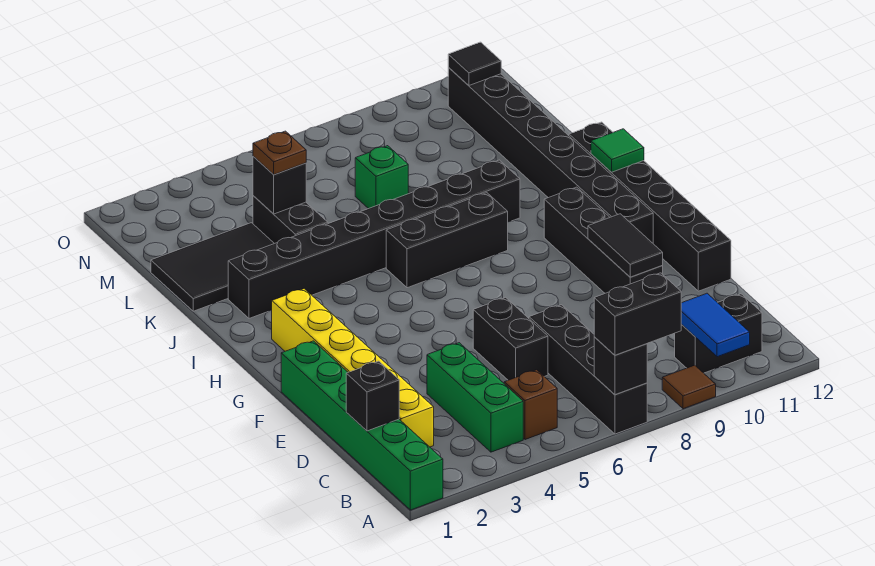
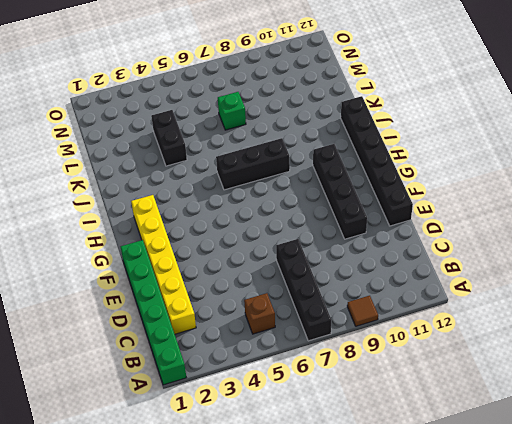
none -> green 1x3 brick [427,343,523,452]
none -> black 1x2 brick [675,294,762,373]
none -> black 1x2 brick [473,297,548,380]

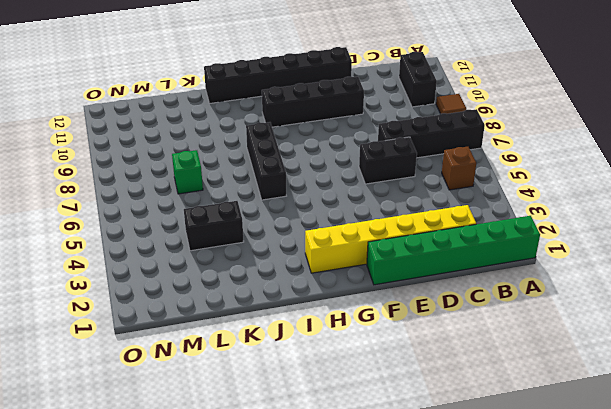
none -> green 1x3 brick [427,343,523,452]
none -> black 1x8 brick [448,67,653,243]
none -> black 1x8 brick [228,160,520,318]

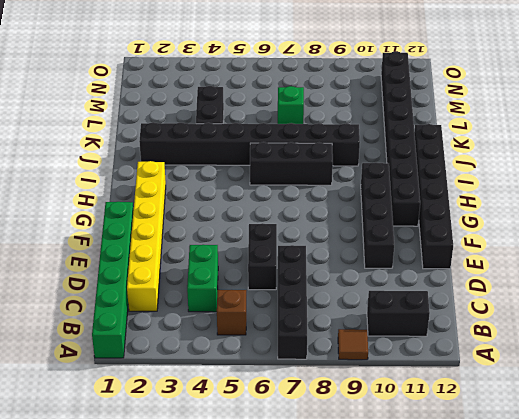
green 1x2 brick [187,245,218,312] -> green 1x3 brick [427,343,523,452]
none -> black 2x3 tile [151,223,274,311]
none -> black 1x1 brick [594,337,647,395]
none -> blue 1x2 tile [681,293,750,357]

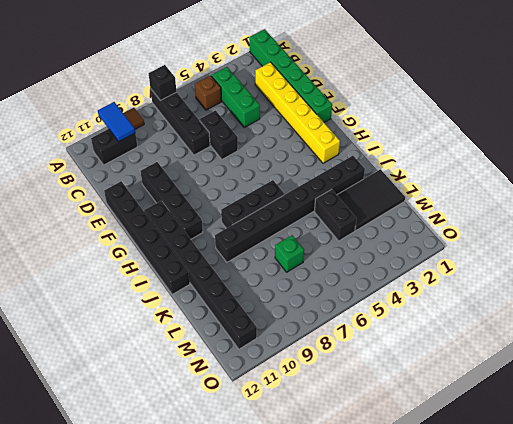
none -> black 1x1 brick [346,361,399,431]
none -> black 1x2 tile [588,214,663,277]
none -> green 1x1 tile [591,129,644,172]

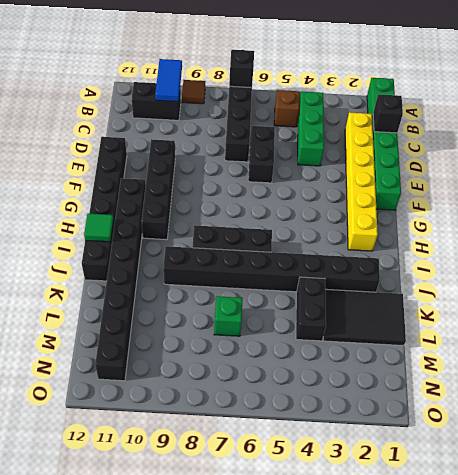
none -> black 1x2 tile [588,214,663,277]
none -> black 1x1 brick [253,157,306,214]
none -> black 1x1 tile [448,42,501,85]

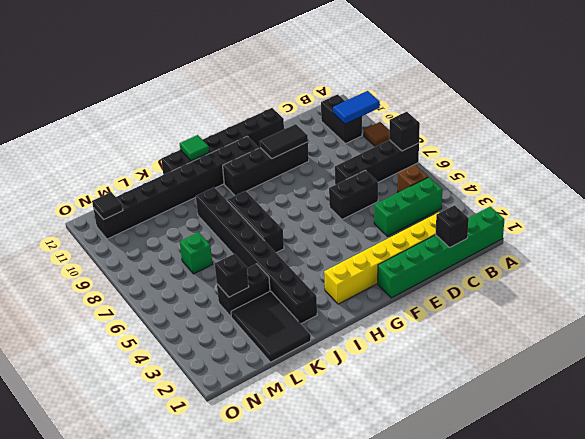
none -> black 1x2 brick [594,273,681,355]
none -> brown 1x1 plate [253,131,306,175]

